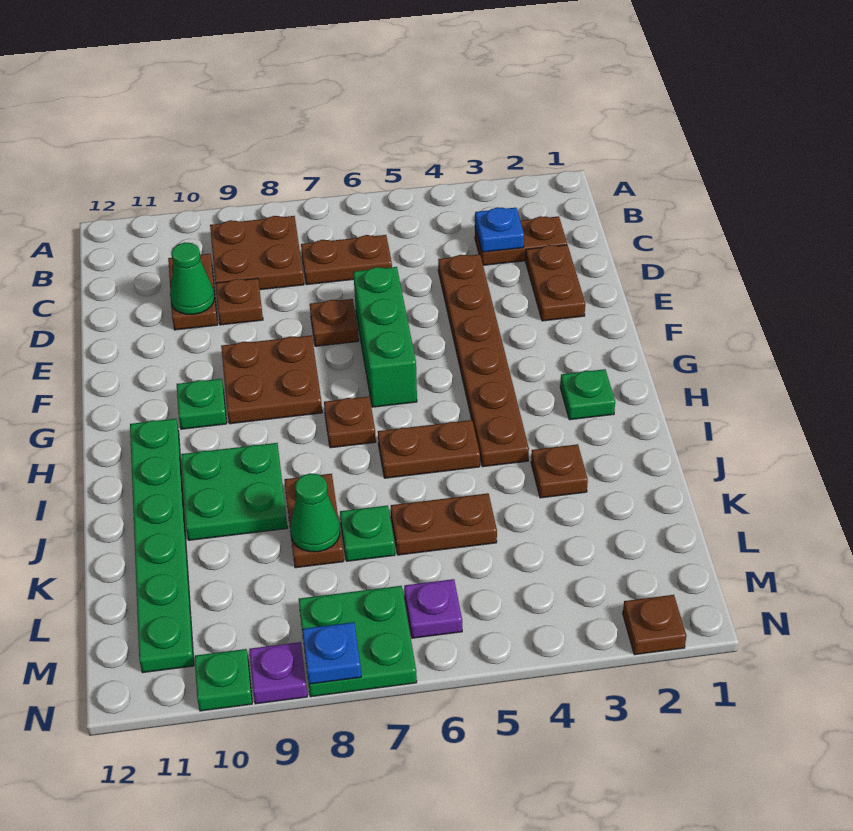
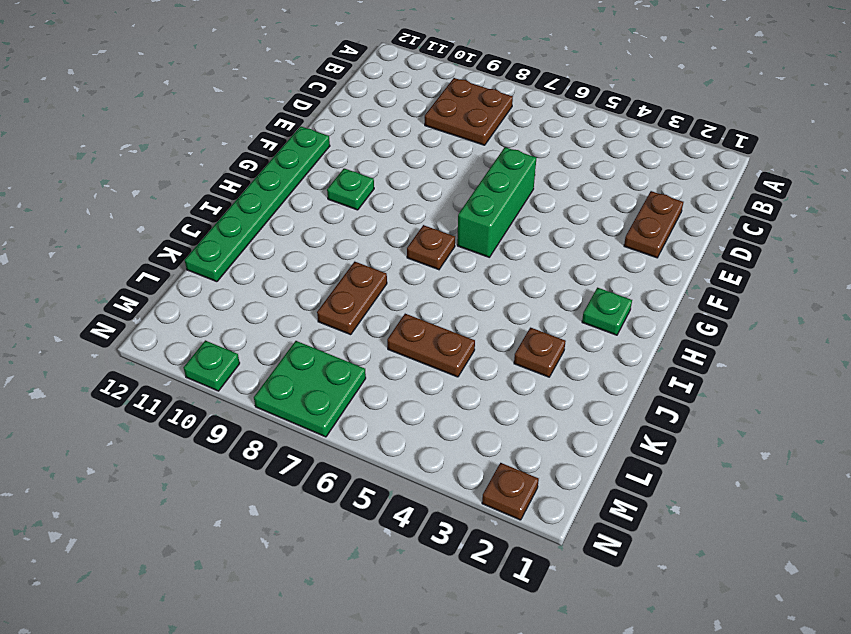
green 1x6 plate [185,126,330,282] -> green 1x6 plate moved to [130,419,194,673]
none -> brown 1x2 plate [475,216,567,265]
none -> brown 1x2 plate [301,235,392,285]
none -> brown 1x2 plate [168,254,218,330]

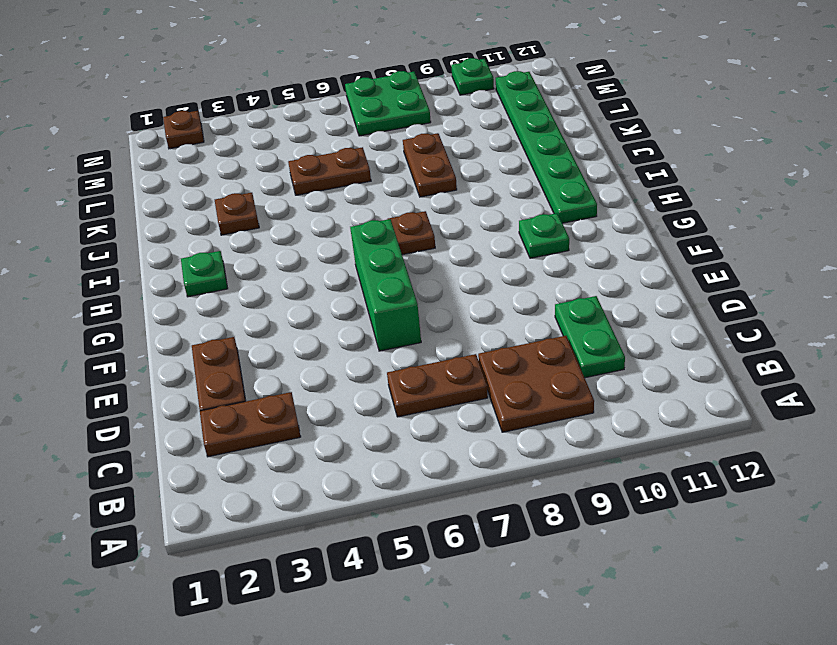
green 1x2 plate [555,296,625,378] -> brown 1x2 plate [168,254,218,330]
none -> brown 1x6 plate [438,254,529,467]
none -> brown 1x1 plate [215,278,263,325]
none -> brown 1x1 plate [310,299,359,346]

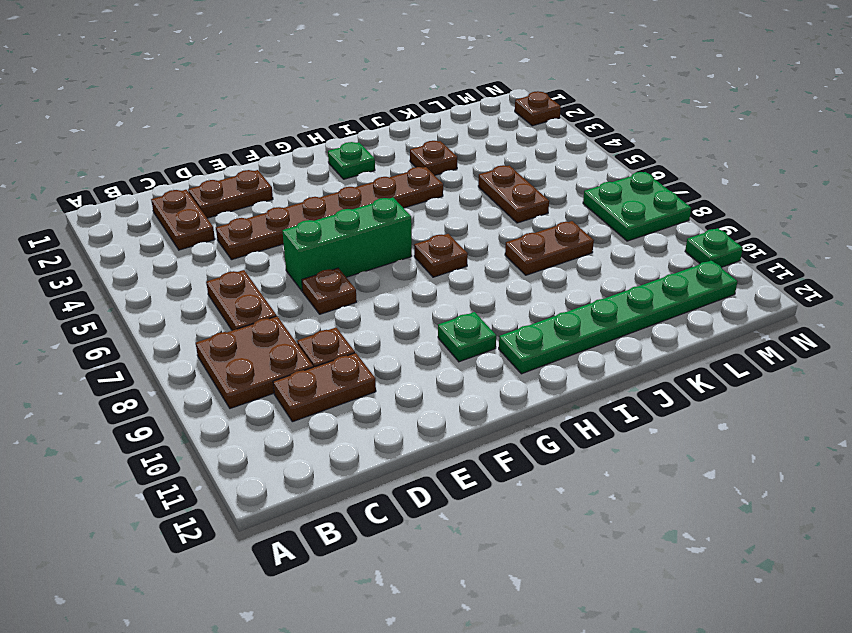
none -> brown 2x2 plate [221,335,322,424]
none -> brown 1x2 plate [378,420,480,478]
none -> green 2x2 plate [181,443,288,540]

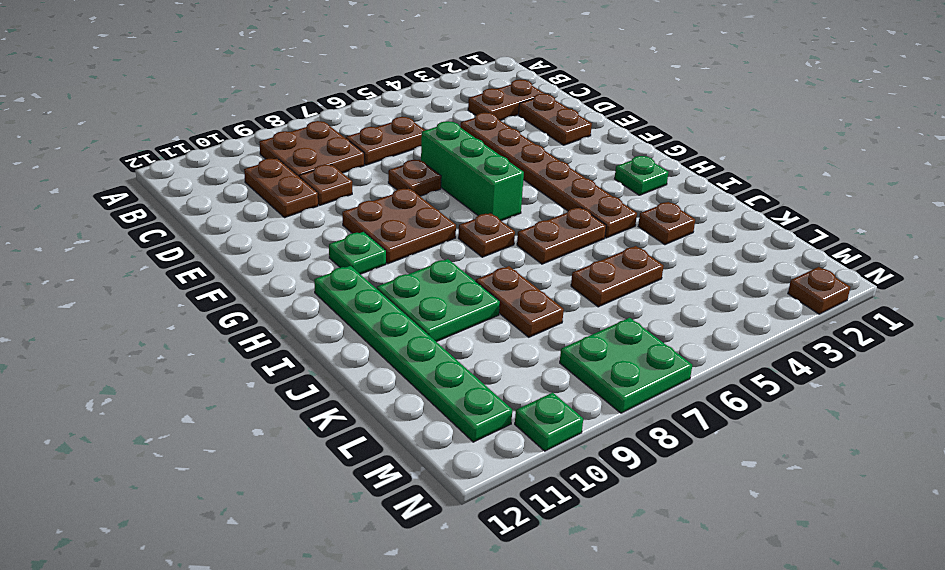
none -> green 1x1 plate [340,506,395,561]
none -> purple 1x1 plate [404,579,462,638]
none -> purple 1x1 plate [249,642,307,704]

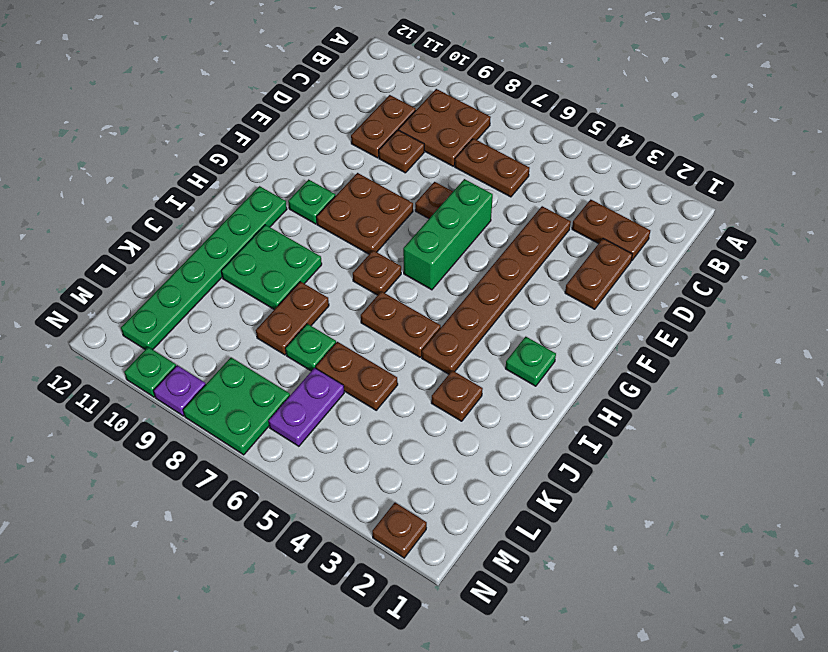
purple 1x2 plate [269,368,344,446] -> purple 1x1 plate [404,579,462,638]
none -> blue 1x1 plate [475,207,524,252]
none -> green 1x1 cone [170,243,214,314]
none -> green 1x1 cone [290,473,340,552]

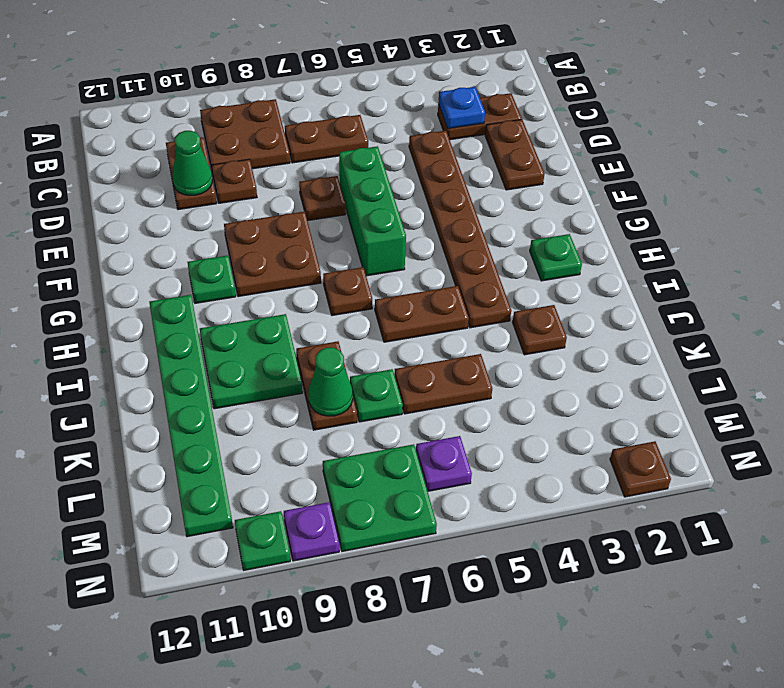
none -> blue 1x1 plate [302,622,361,684]

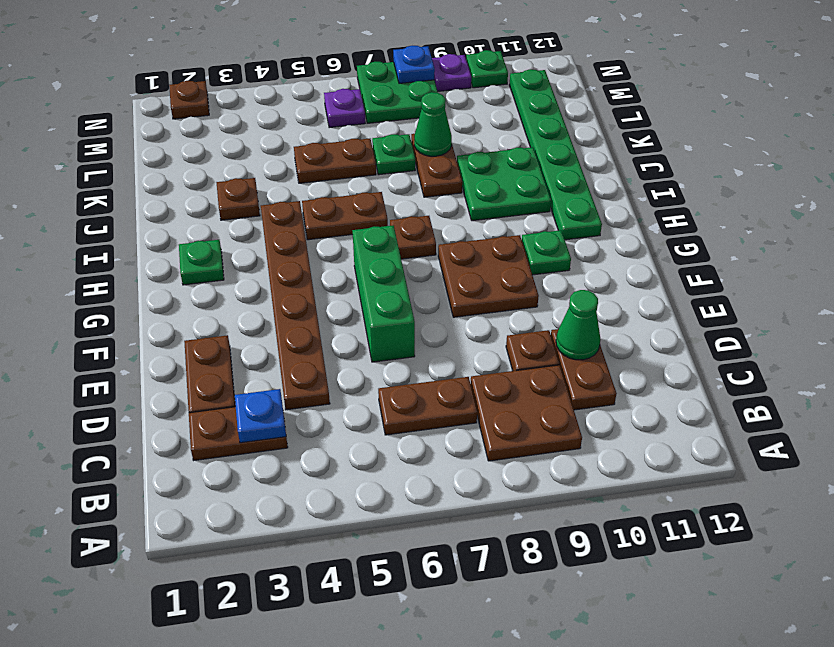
none -> brown 1x1 plate [310,299,359,346]

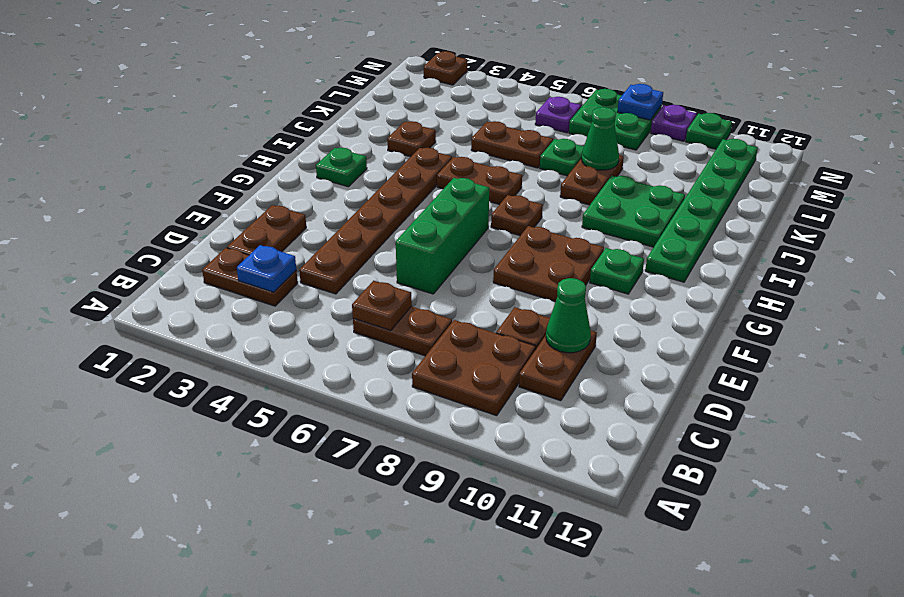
brown 1x1 plate [352,281,412,331] -> brown 1x1 plate moved to [310,299,359,346]

